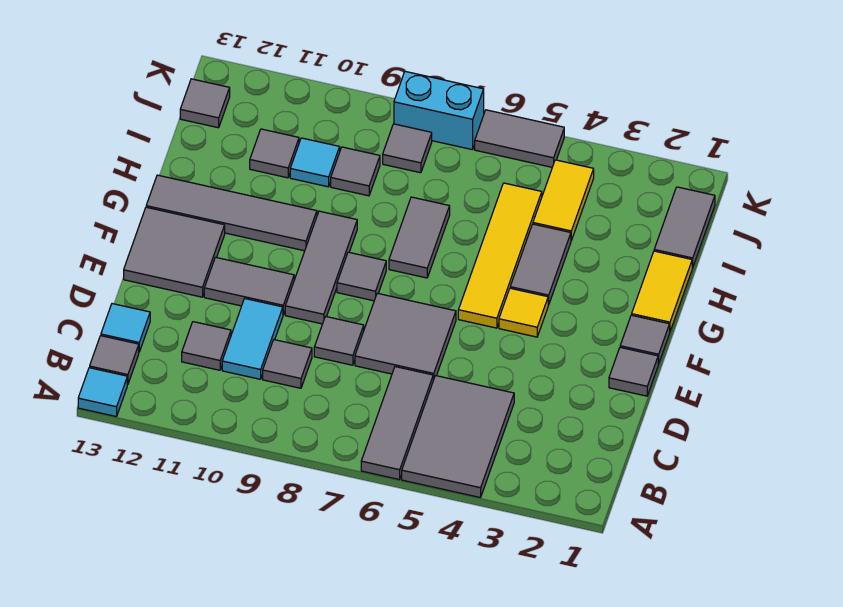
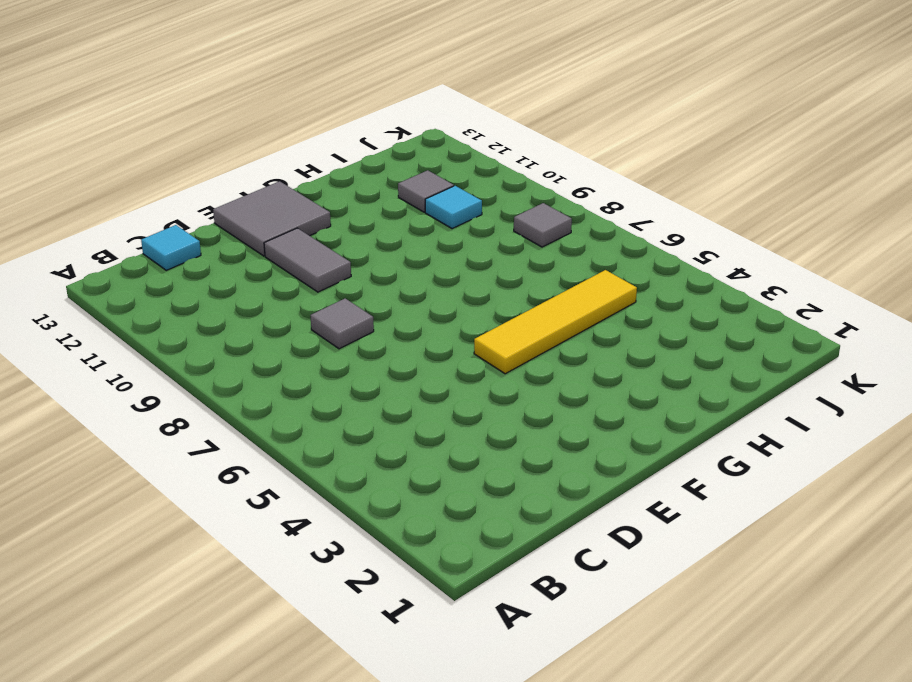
none -> grey 2x3 tile [402,376,514,498]
none -> grey 1x3 tile [361,367,433,480]
none -> cyan 1x1 tile [78,368,127,417]
none -> grey 1x1 tile [90,336,139,384]

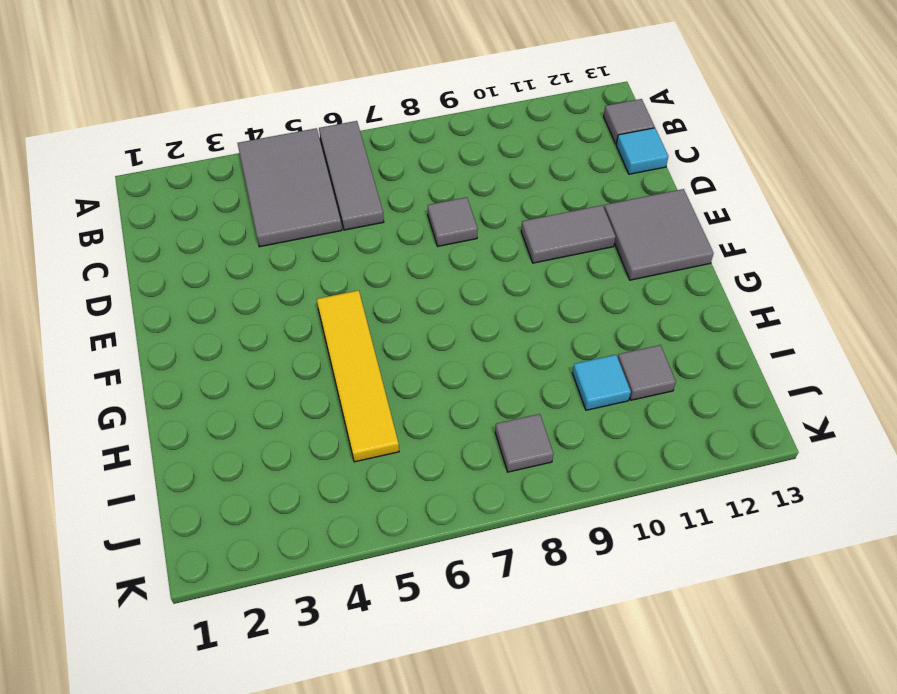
none -> cyan 1x1 tile [78,368,127,417]
none -> grey 1x1 tile [263,340,312,388]
none -> cyan 1x2 tile [222,299,283,379]
none -> grey 1x1 tile [182,322,231,370]

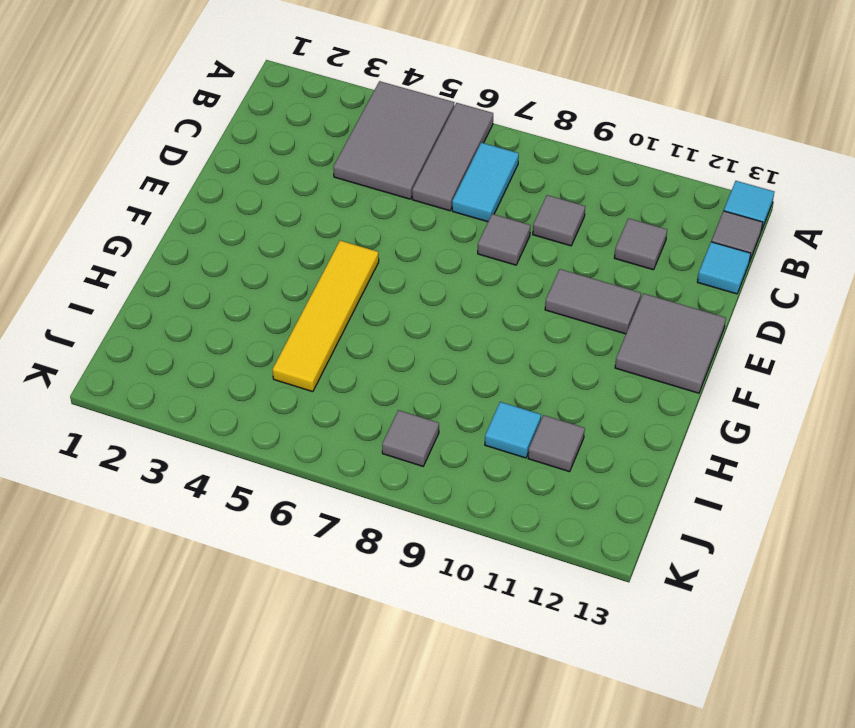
cyan 1x2 tile [452,143,519,222] -> cyan 1x2 tile moved to [222,299,283,379]
none -> grey 2x2 tile [355,293,456,380]
none -> grey 1x1 tile [609,347,658,396]
none -> grey 1x3 tile [285,211,357,324]
none -> grey 1x1 tile [620,315,670,364]

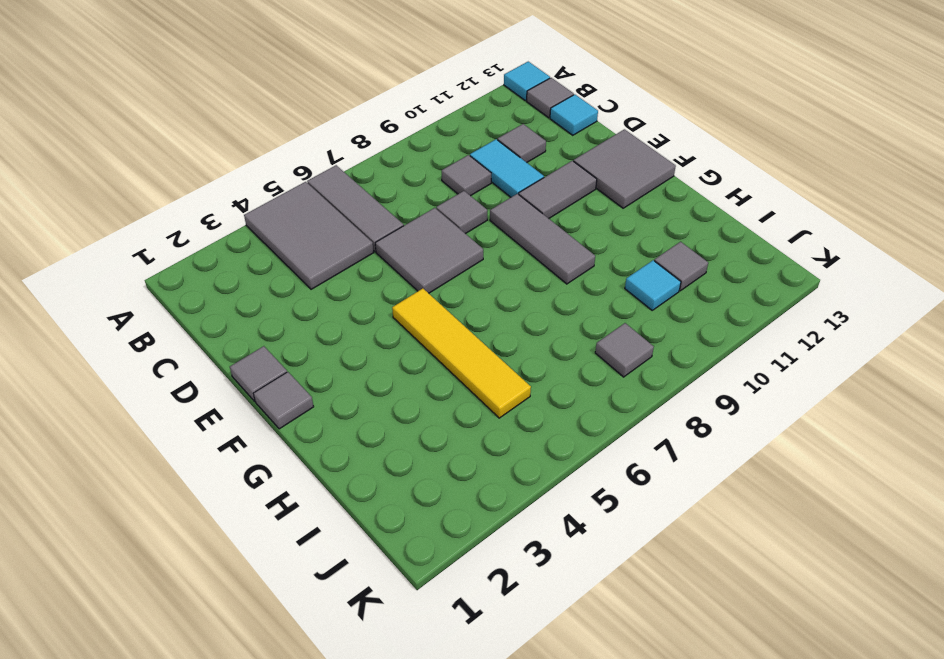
none -> yellow 1x1 tile [499,288,548,337]
none -> grey 1x1 tile [337,252,386,301]
none -> yellow 1x2 tile [632,251,692,331]
none -> grey 1x2 tile [510,224,571,305]

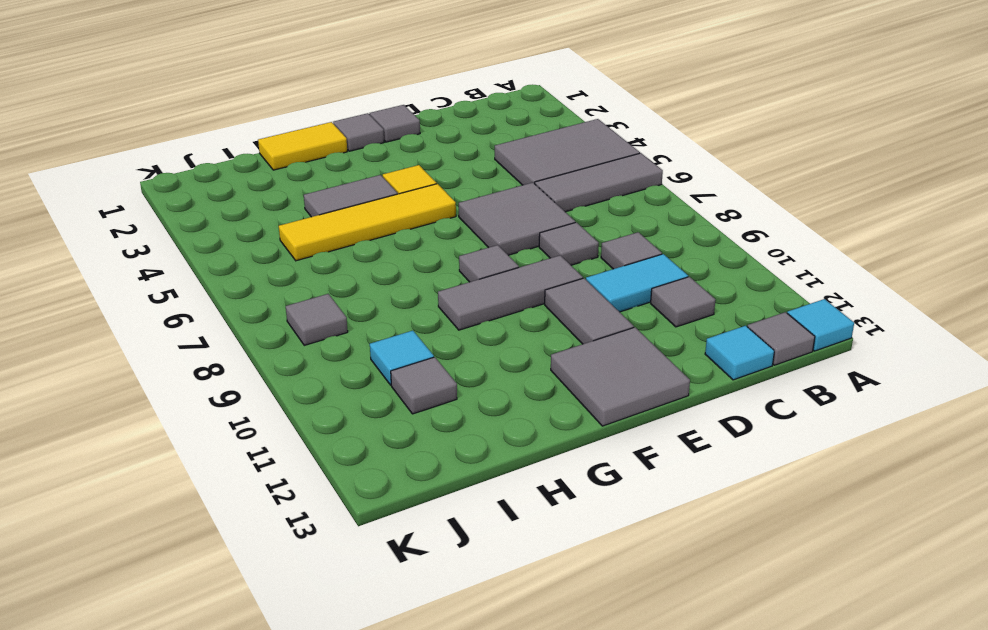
none -> grey 1x2 tile [389,197,450,278]
none -> grey 1x4 tile [146,175,317,251]
none -> grey 1x2 tile [654,187,715,268]
none -> yellow 1x2 tile [533,160,594,240]

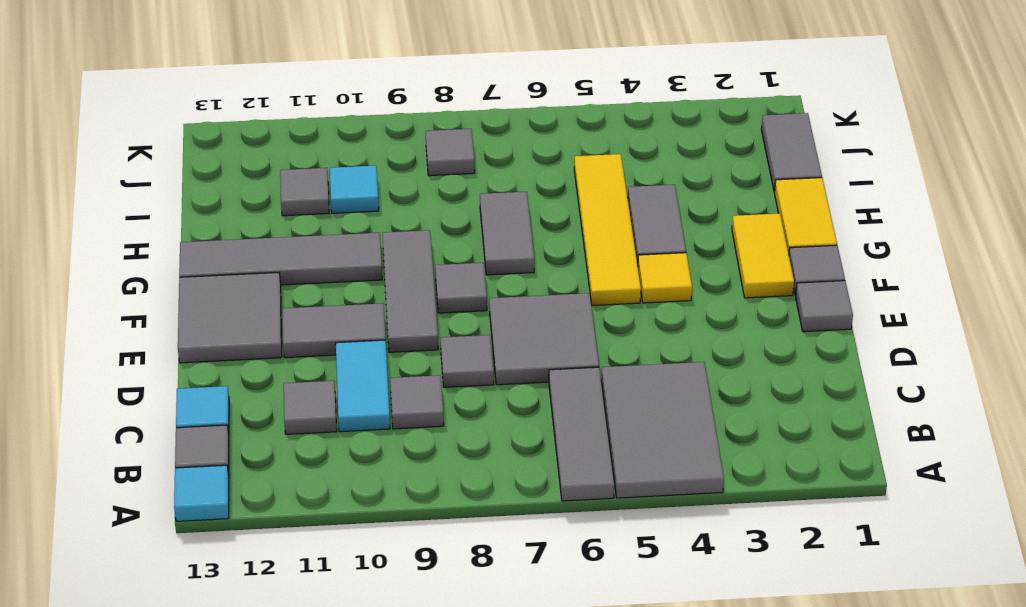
yellow 1x2 tile [732,213,794,298] -> yellow 1x2 tile moved to [533,160,594,240]
none -> grey 1x1 tile [331,147,380,196]
none -> grey 1x1 tile [180,79,230,128]
none -> grey 1x2 tile [475,110,564,167]
none -> cyan 1x2 brick [394,71,484,150]

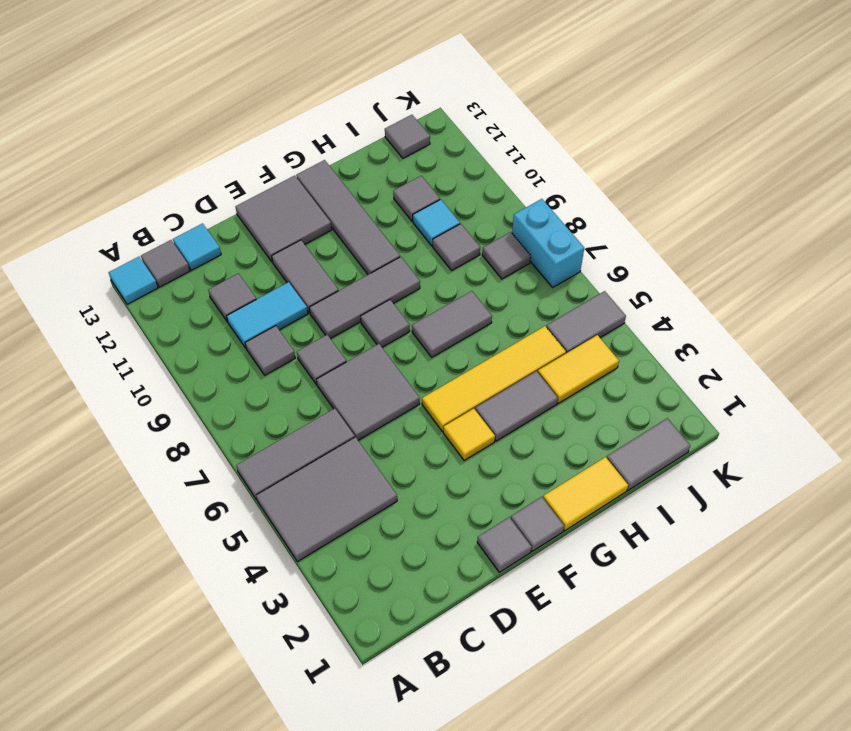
grey 1x2 tile [546,291,626,353] -> grey 1x2 tile turned to [475,110,564,167]

